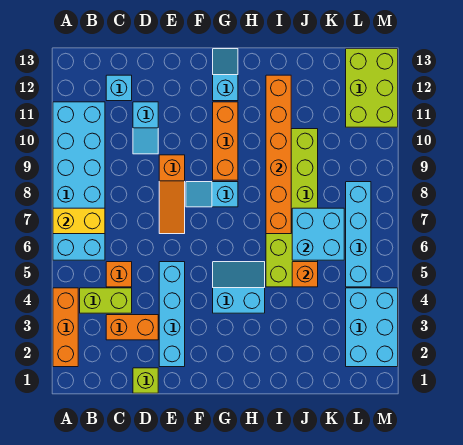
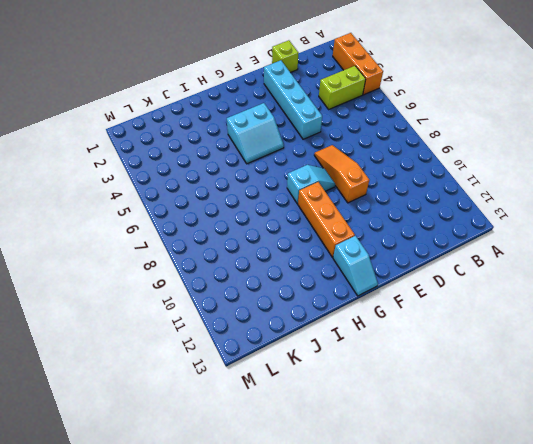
none -> cyan 2x6 brick [53,102,105,260]
none -> orange 1x2 brick [106,315,158,340]
none -> orange 1x1 brick [106,262,132,287]

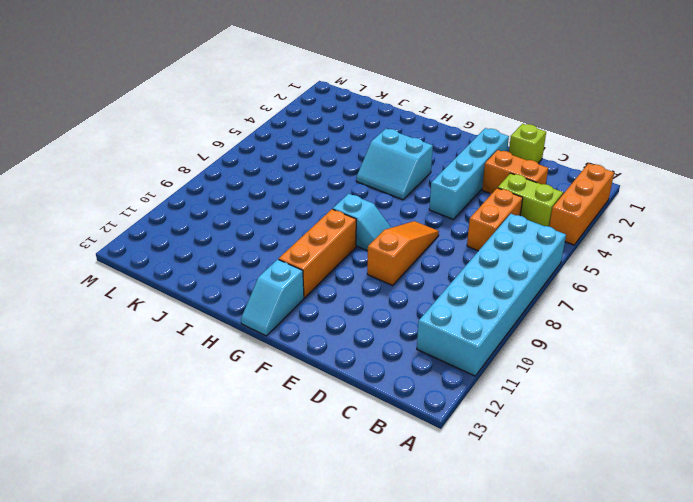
orange 1x2 brick [467,188,523,251] -> orange 1x1 brick [106,262,132,287]
none -> cyan 1x1 brick [106,75,132,101]
none -> cyan 1x2 slope [133,102,158,154]
none -> lime 2x6 brick [266,129,318,287]

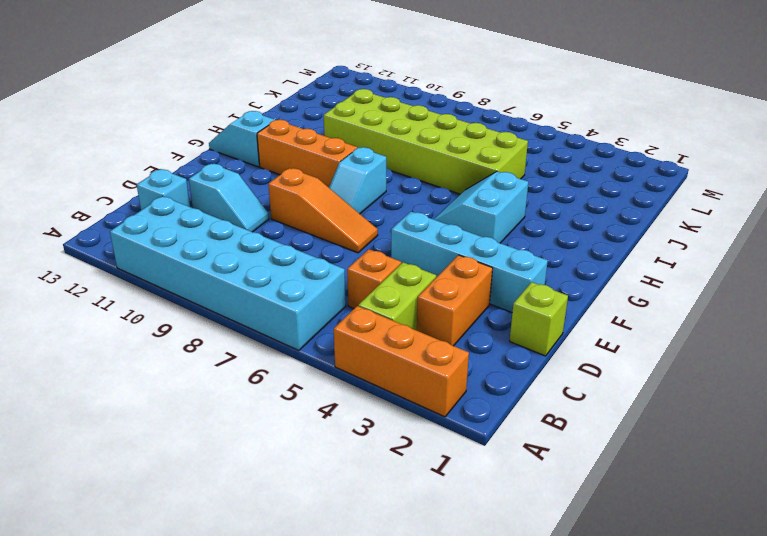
none -> cyan 2x3 brick [346,288,398,367]
none -> cyan 1x4 brick [346,182,371,287]
none -> lime 2x3 brick [346,49,398,127]

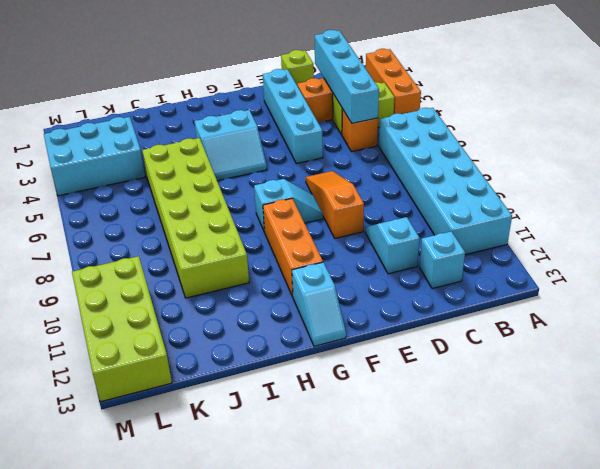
cyan 1x4 brick [315,30,379,123] -> cyan 1x4 brick moved to [346,182,371,287]
cyan 2x3 brick [44,117,145,196] -> cyan 2x3 brick turned to [346,288,398,367]
lime 2x4 brick [72,256,172,402] -> lime 2x3 brick [346,49,398,127]
none -> yellow 1x2 brick [53,208,105,234]
none -> orange 1x6 brick [266,75,291,234]
none -> orange 1x1 brick [292,262,318,287]

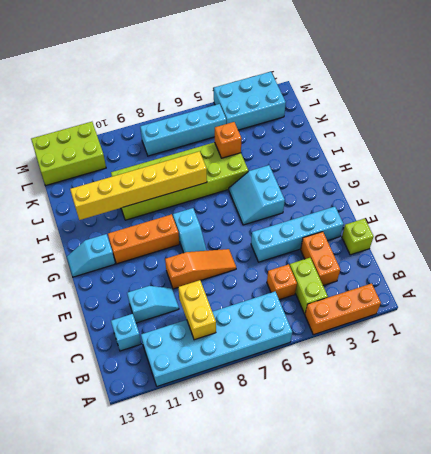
yellow 1x2 brick [178,280,216,340] -> yellow 1x2 brick moved to [53,208,105,234]
yellow 1x6 brick [70,151,207,220] -> orange 1x6 brick [266,75,291,234]
none -> cyan 2x2 brick [292,208,344,260]

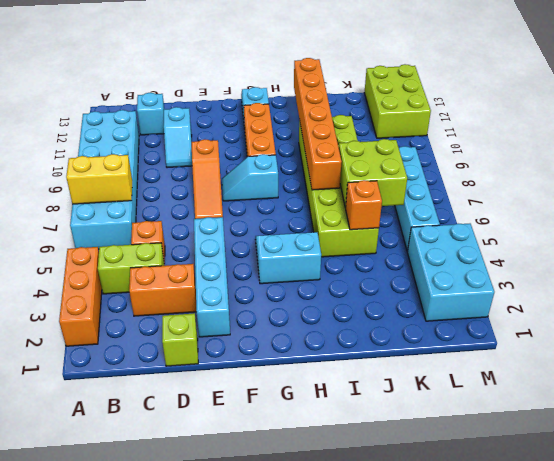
lime 2x2 brick [339,139,407,208] -> cyan 2x2 brick [292,208,344,260]

